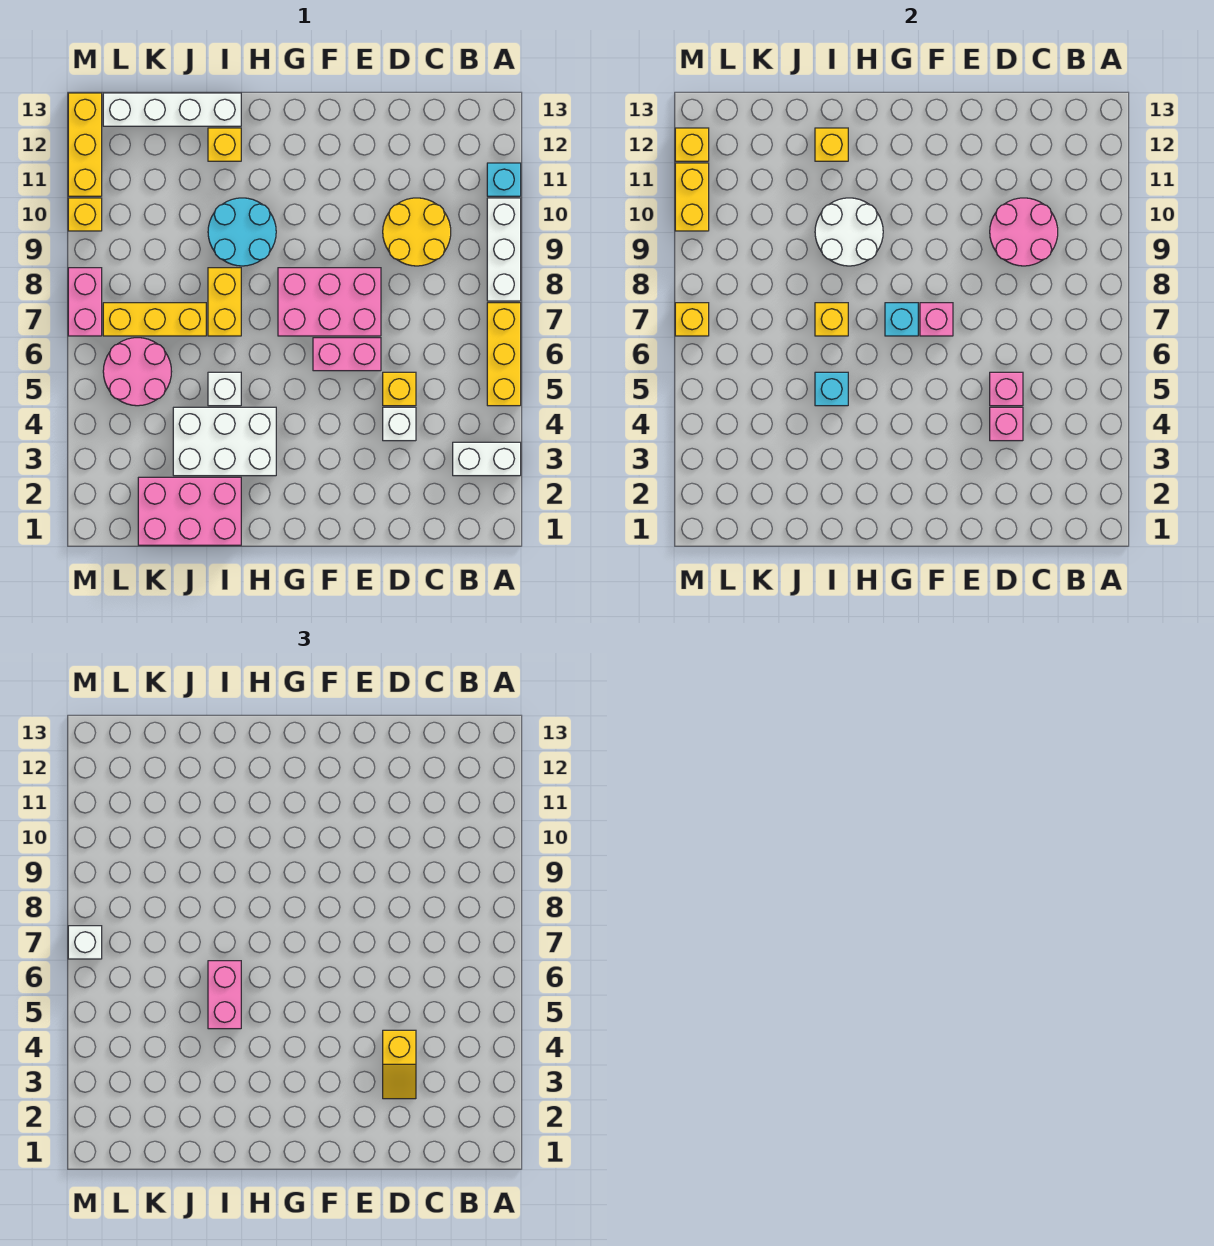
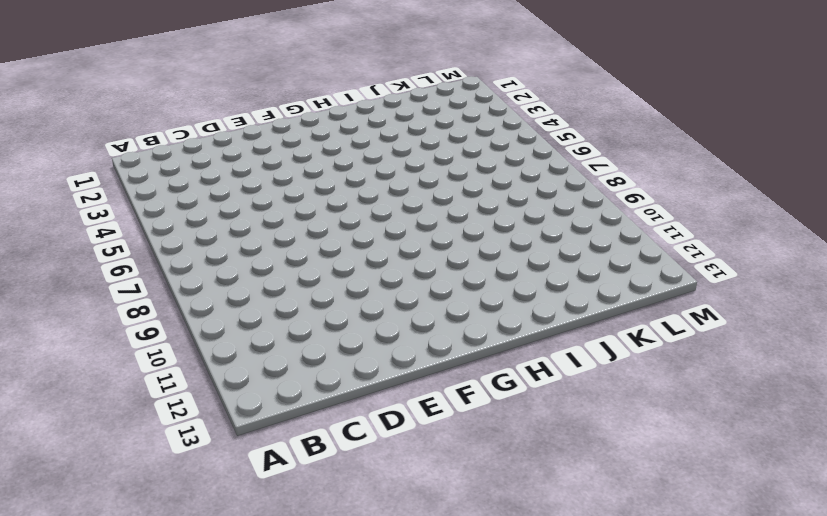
none -> white 1x2 brick [453,442,521,476]
none -> yellow 1x3 brick [487,303,521,406]
none -> white 1x3 brick [487,198,521,301]
none -> cyan 1x1 brick [487,163,521,196]

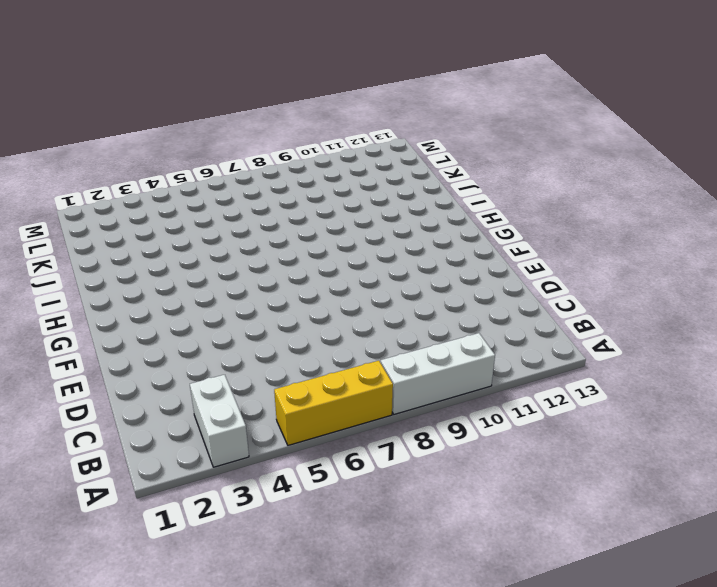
none -> cyan 1x1 brick [487,163,521,196]
none -> yellow 2x2 round brick [383,198,451,266]
none -> white 1x1 brick [383,407,416,441]
none -> yellow 1x1 brick [383,372,416,406]

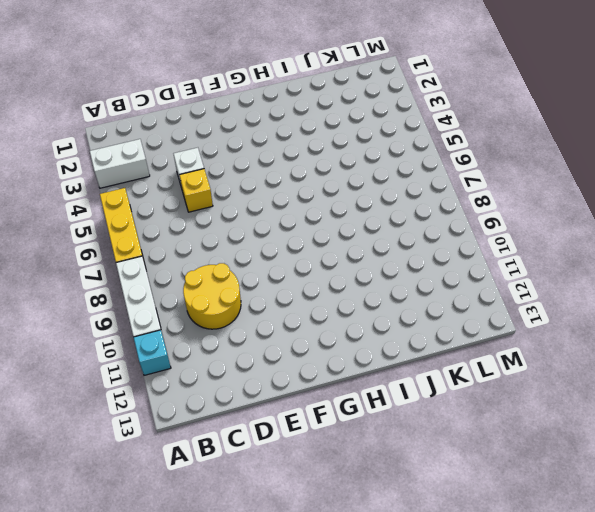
none -> pink 1x2 brick [313,338,381,371]
none -> pink 2x3 brick [278,268,381,336]
none -> white 2x3 brick [173,407,276,476]
none -> cyan 2x2 round brick [208,198,276,266]

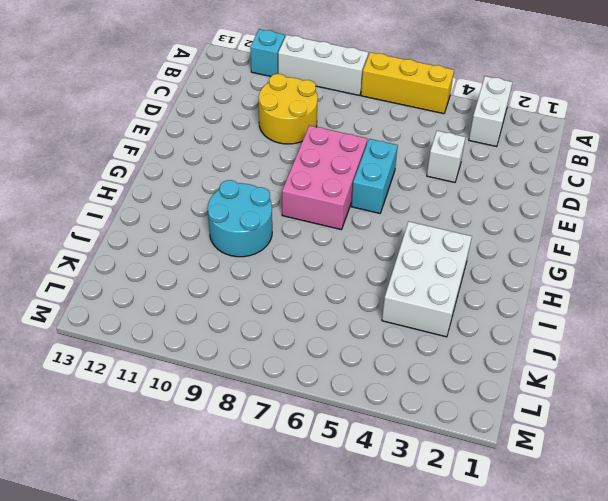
cyan 1x2 brick [351,139,398,213] -> pink 1x2 brick [313,338,381,371]
none -> yellow 1x1 brick [383,372,416,406]
none -> pink 2x3 brick [138,477,241,545]
none -> white 1x1 brick [208,372,241,406]
none -> yellow 1x2 brick [208,268,241,336]

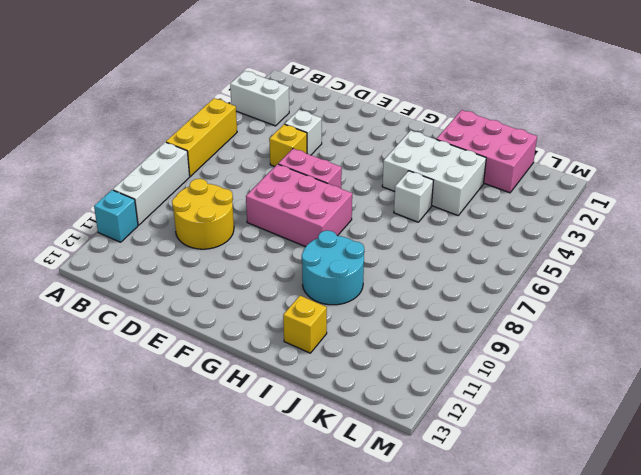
none -> yellow 1x2 brick [208,268,241,336]
none -> white 1x4 brick [103,93,241,126]
none -> yellow 1x3 brick [103,303,206,336]
none -> pink 2x2 round brick [103,338,172,406]

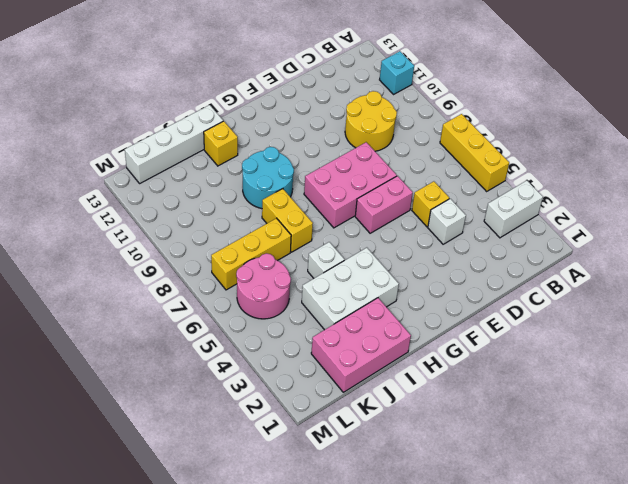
none -> white 1x3 brick [487,198,521,301]
none -> pink 1x2 brick [68,268,102,336]
none -> yellow 1x1 brick [68,198,102,231]
none -> yellow 1x3 brick [68,93,102,196]

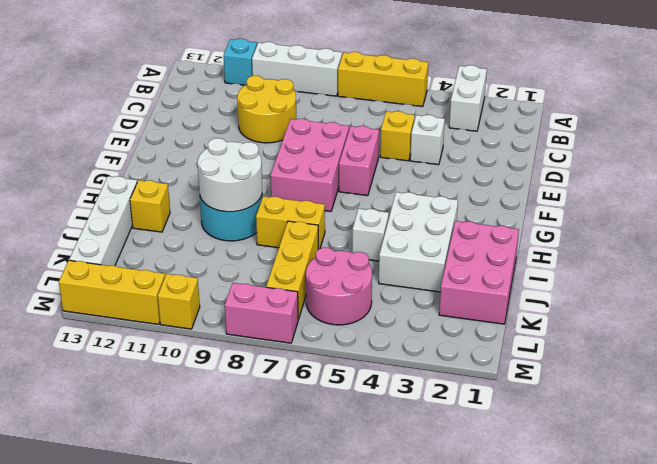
none -> pink 2x2 round brick [990,198,1058,266]
none -> pink 1x1 brick [990,407,1023,441]
none -> pink 1x1 brick [990,372,1023,406]
none -> pink 1x1 brick [920,303,953,336]

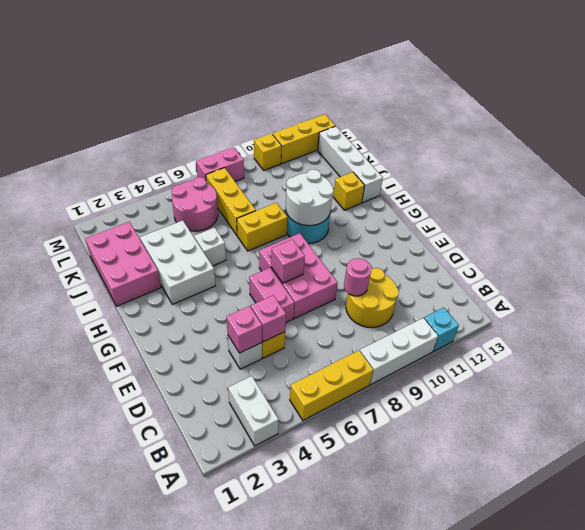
pink 1x1 round brick [344,259,371,296] -> pink 2x2 round brick [990,198,1058,266]
none -> cyan 1x1 brick [885,303,918,336]
none -> cyan 1x1 brick [815,372,848,406]
none -> yellow 1x1 brick [815,303,848,336]
none -> yellow 1x1 brick [815,128,848,161]

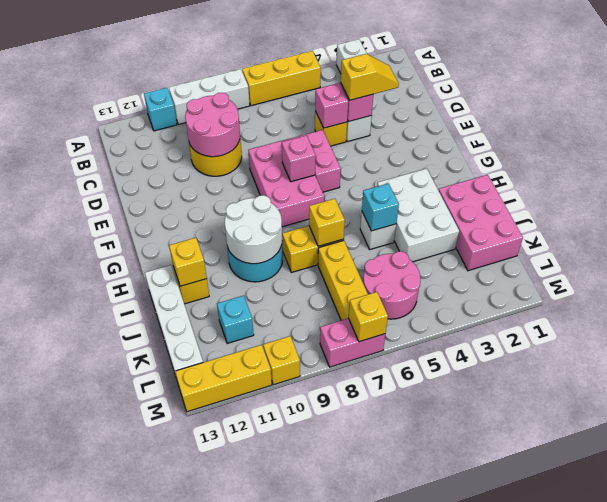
cyan 1x1 brick [217,296,254,344] -> cyan 1x1 brick moved to [885,303,918,336]
none -> yellow 1x2 brick [675,163,709,231]
none -> yellow 1x1 brick [675,128,709,161]
none -> pink 1x2 brick [208,961,241,1029]
none -> white 1x1 brick [68,926,102,959]

